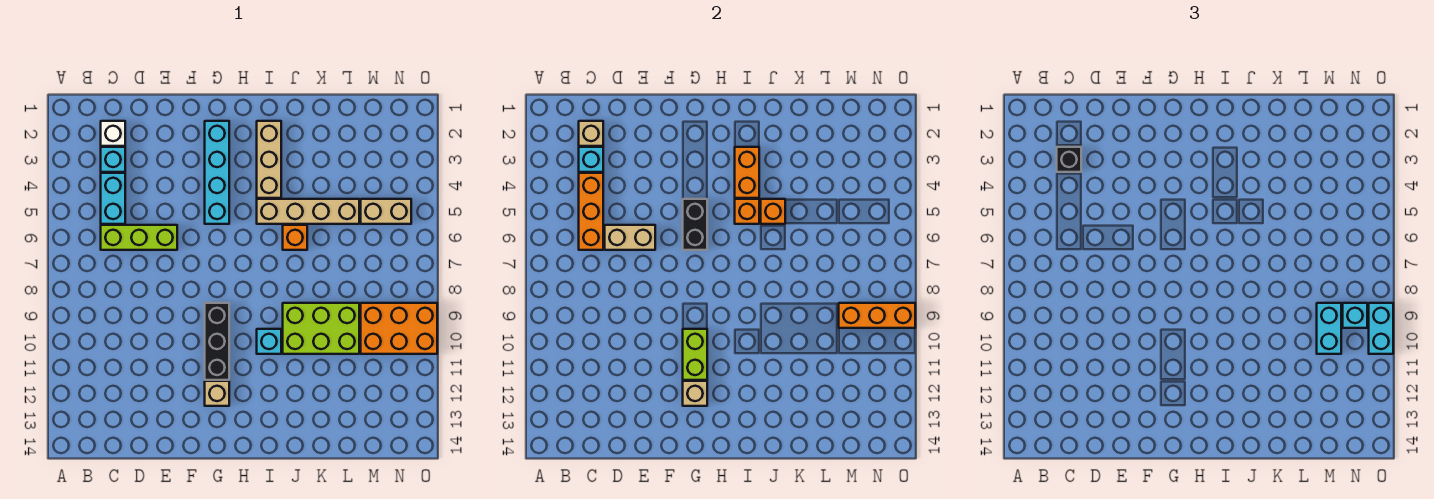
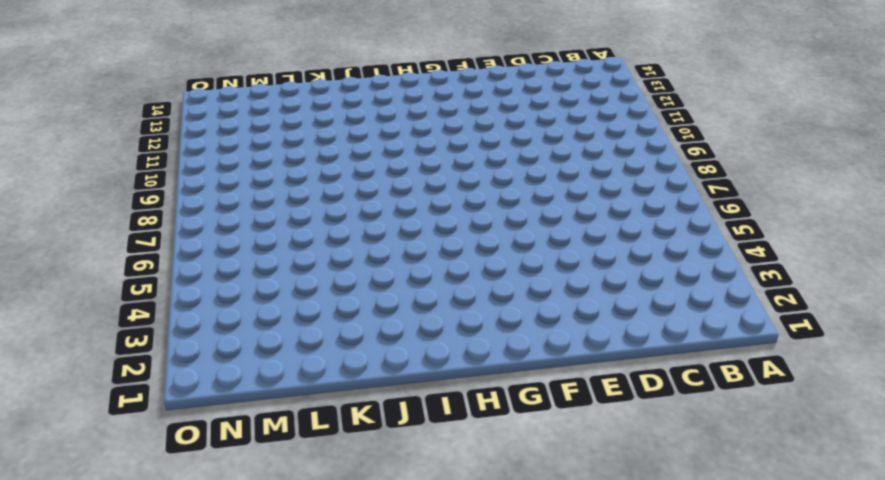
none -> white 1x1 brick [101,121,125,146]
none -> cyan 1x1 brick [101,147,125,172]
none -> cyan 1x2 brick [101,173,125,224]

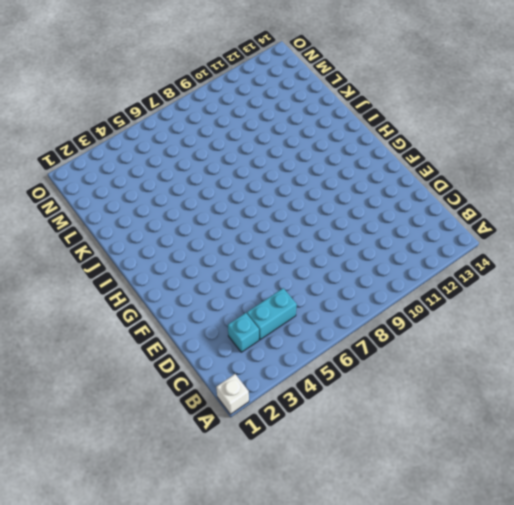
white 1x1 brick [216,374,249,414] -> white 1x1 brick moved to [101,121,125,146]
none -> lime 1x3 brick [101,225,177,250]
none -> cyan 1x4 brick [205,121,229,224]
none -> black 1x3 brick [205,303,229,380]

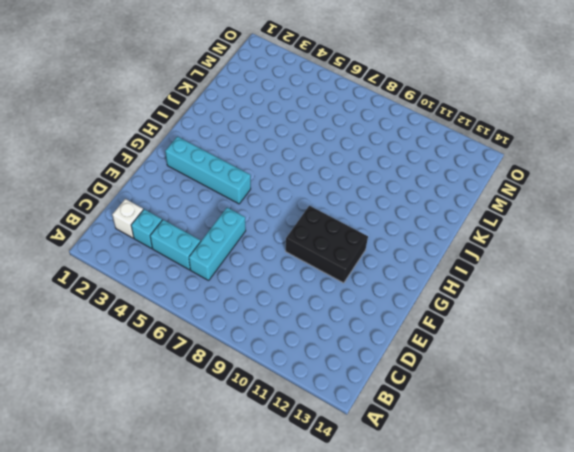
cyan 1x3 brick [189,208,246,281] -> lime 1x3 brick [101,225,177,250]
black 2x3 brick [286,206,368,283] -> black 1x3 brick [205,303,229,380]
none -> tan 1x1 brick [205,381,229,406]
none -> tan 1x3 brick [257,121,281,198]
none -> tan 1x4 brick [257,199,359,224]

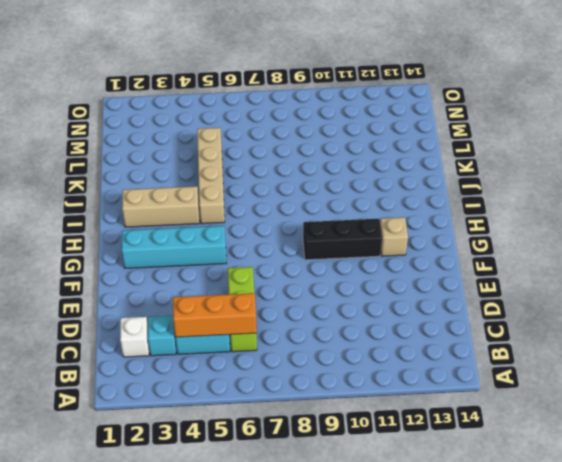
none -> cyan 1x1 brick [257,329,281,354]
none -> orange 1x1 brick [283,225,307,250]
none -> lime 2x3 brick [283,303,359,354]

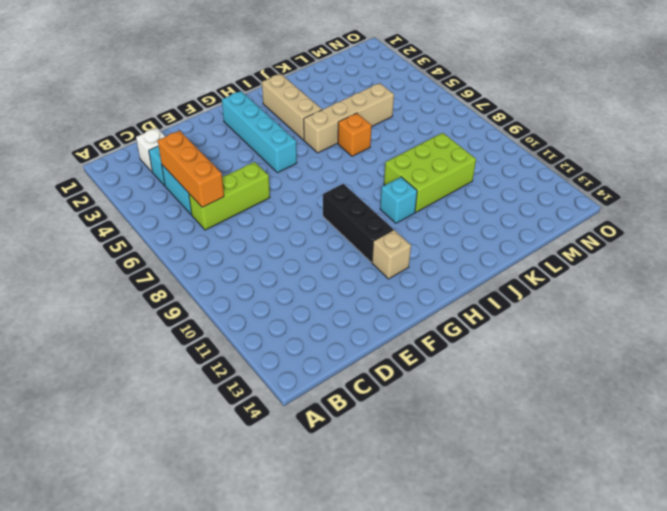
none -> tan 1x2 brick [361,199,411,224]
none -> orange 2x3 brick [361,303,437,354]
none -> tan 1x1 brick [579,121,603,146]

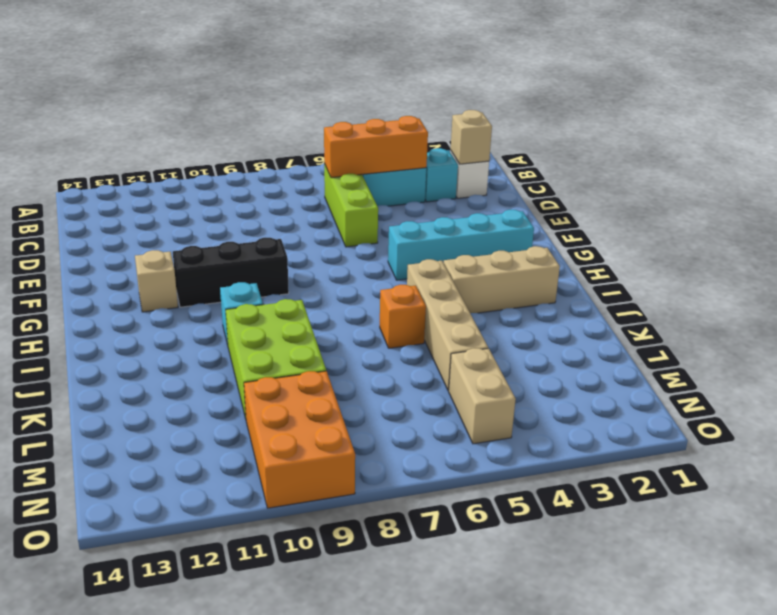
none -> cyan 1x1 brick [579,147,603,172]
none -> tan 1x2 brick [605,225,655,250]
none -> black 1x2 brick [683,199,707,250]

